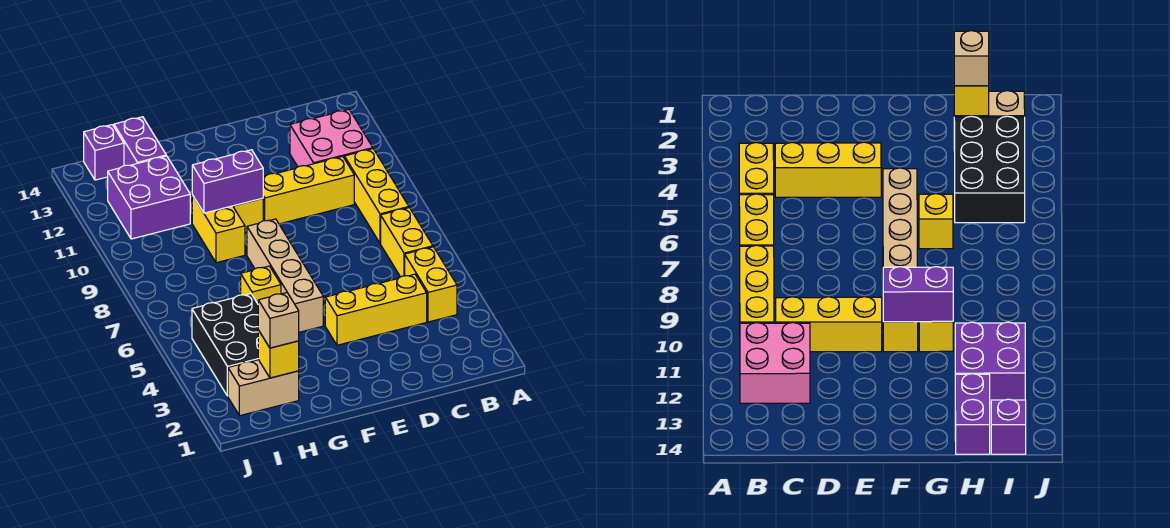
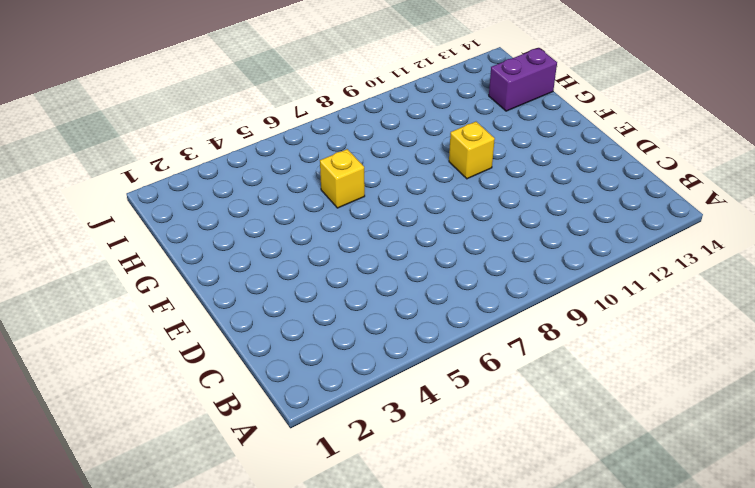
none -> yellow 1x2 brick [405,247,457,322]
none -> yellow 1x2 brick [381,208,433,277]
none -> yellow 1x3 brick [344,149,409,243]

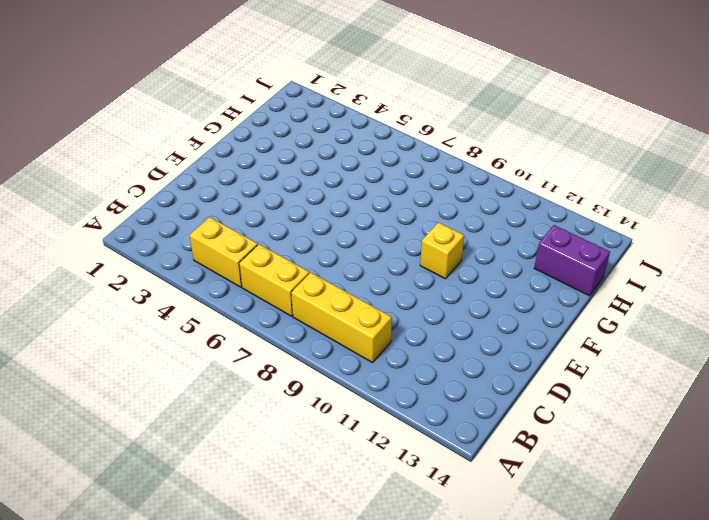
none -> pink 2x2 brick [290,109,373,167]
none -> yellow 1x3 brick [325,274,427,345]
none -> yellow 1x3 brick [263,156,354,224]

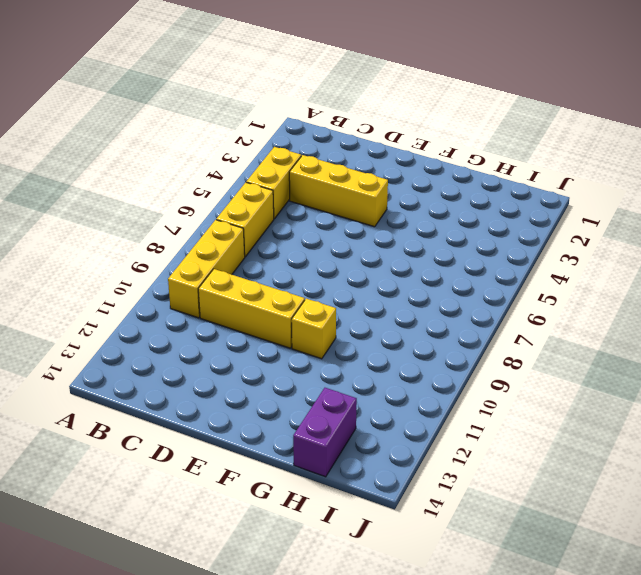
none -> pink 2x2 brick [290,109,373,167]
none -> tan 1x4 brick [247,219,323,332]
none -> yellow 1x1 brick [241,266,281,304]

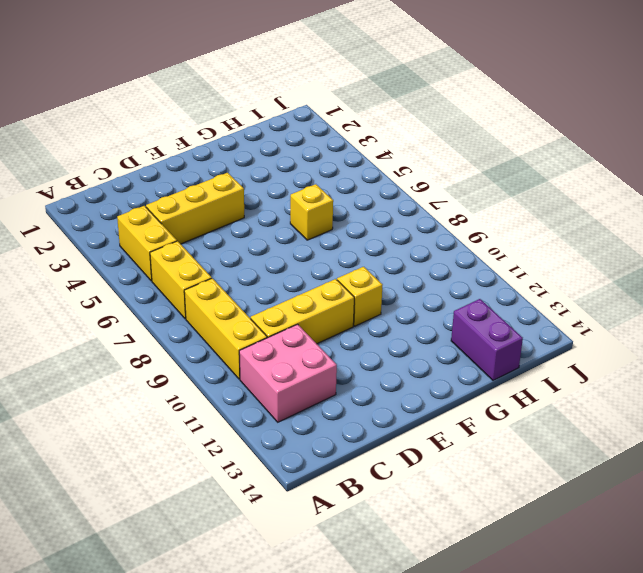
none -> tan 1x4 brick [247,219,323,332]
none -> yellow 1x2 brick [192,195,245,263]
none -> tan 1x2 brick [228,360,299,416]

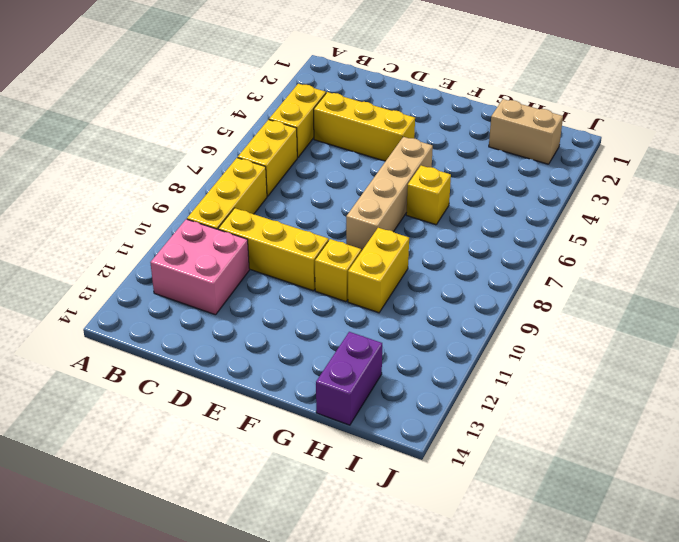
none -> black 2x3 brick [192,294,258,396]
none -> purple 2x2 brick [108,156,190,239]
none -> purple 1x1 brick [84,125,124,180]

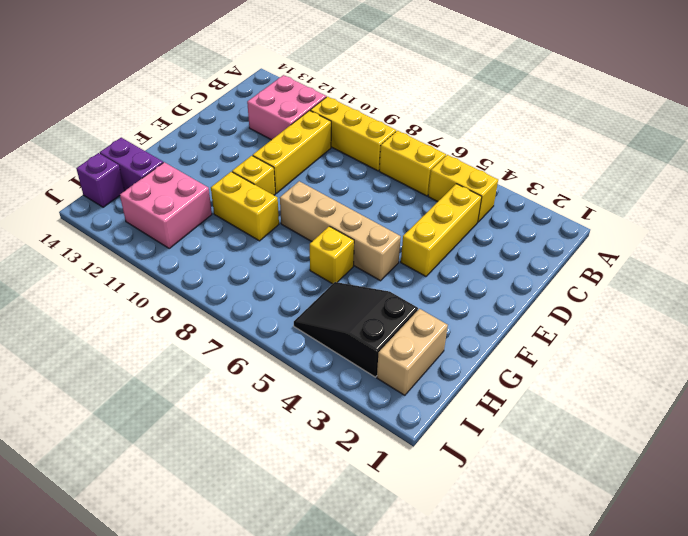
black 2x3 slope [294,282,418,377] -> black 2x3 brick [192,294,258,396]
pink 2x2 brick [120,162,212,248] -> purple 2x2 brick [108,156,190,239]
none -> purple 1x2 brick [192,150,263,213]
none -> yellow 1x1 brick [258,330,299,378]
none -> tan 1x1 brick [258,293,299,348]

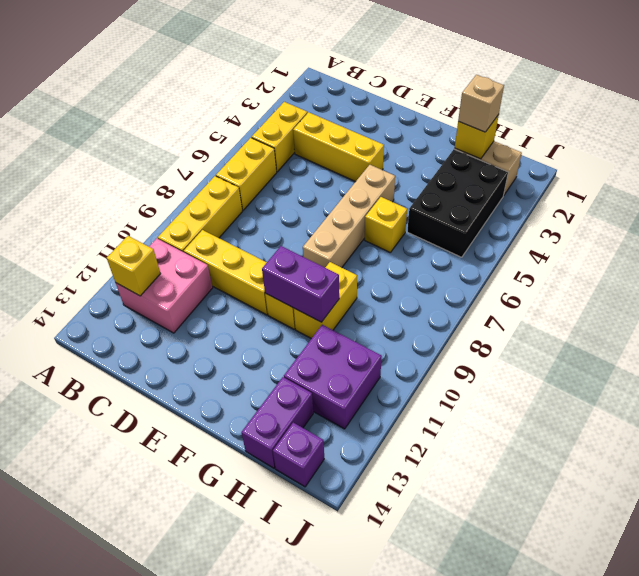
yellow 1x1 brick [107,236,160,296] -> none

